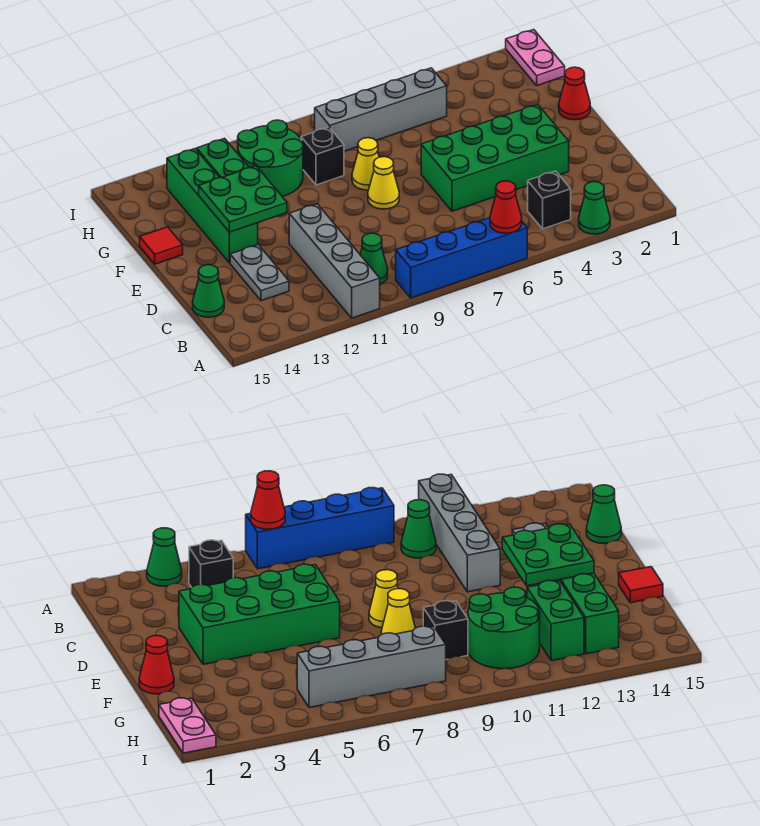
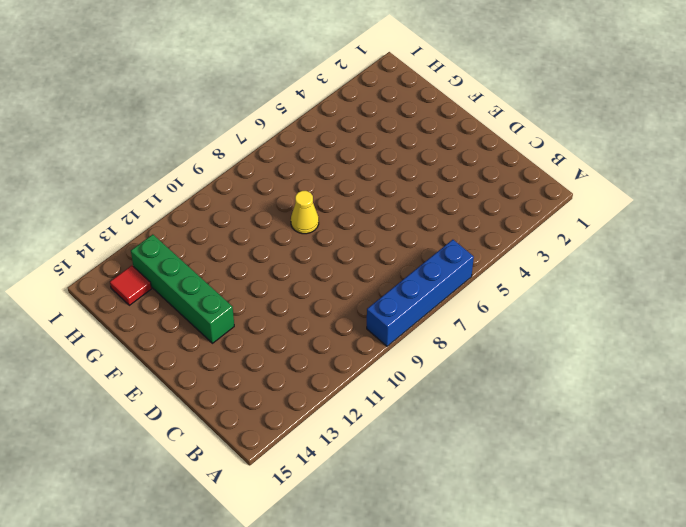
red 1x1 tile [110,266,151,305] -> red 1x1 tile moved to [140,227,183,264]
none -> green 1x1 cone [579,182,610,234]
none -> grey 1x4 brick [289,204,380,318]
none -> black 1x1 brick [528,171,571,229]

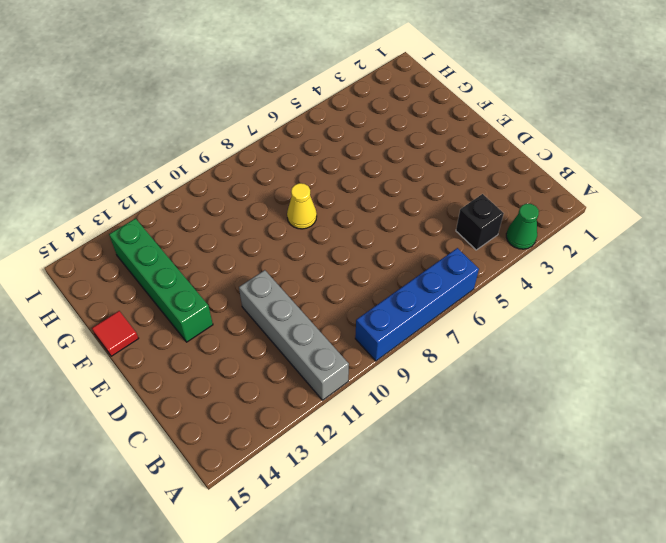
none -> green 1x1 cone [360,233,388,284]
none -> grey 1x2 plate [230,245,289,301]
none -> green 1x1 cone [193,265,224,317]

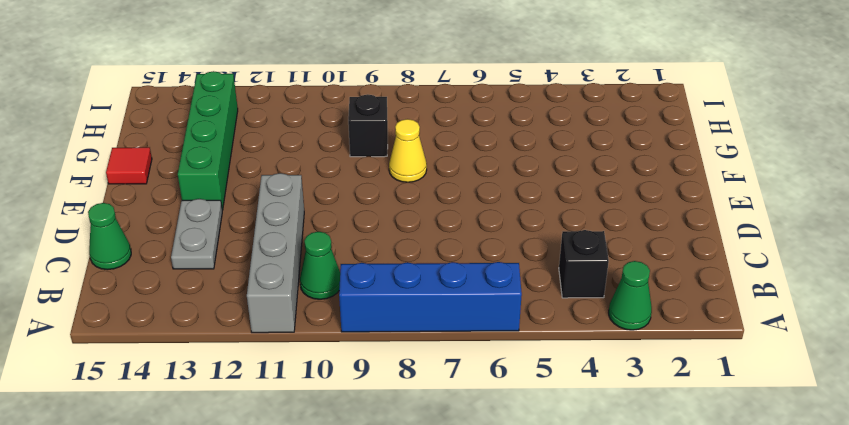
none -> green 2x4 brick [421,104,569,211]
none -> yellow 1x1 cone [368,157,399,209]
none -> red 1x1 cone [559,67,590,120]

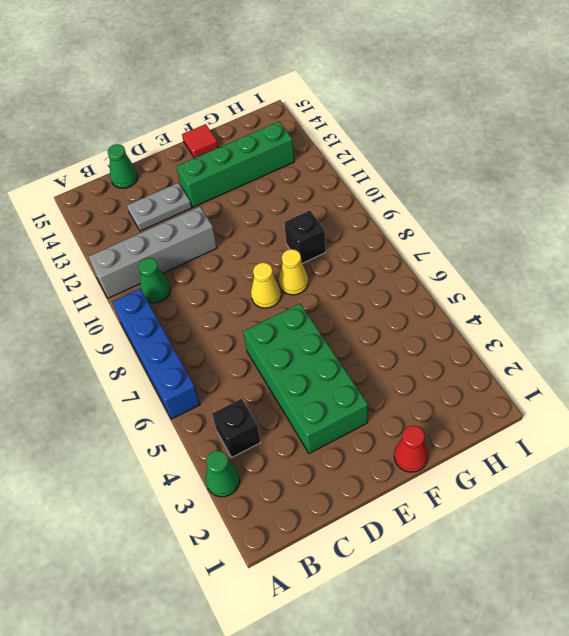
none -> green 2x2 round brick [238,120,303,196]
none -> green 1x2 brick [197,138,249,178]
none -> pink 1x2 plate [506,30,565,85]

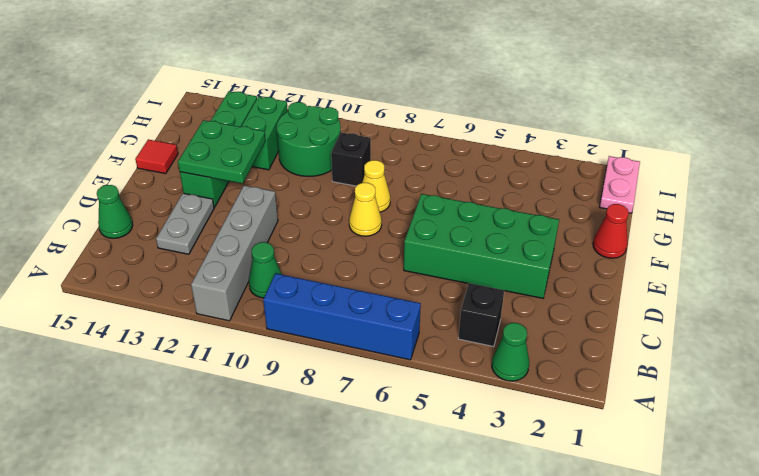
none -> grey 1x4 brick [315,68,447,151]
none -> red 1x1 cone [490,181,522,233]

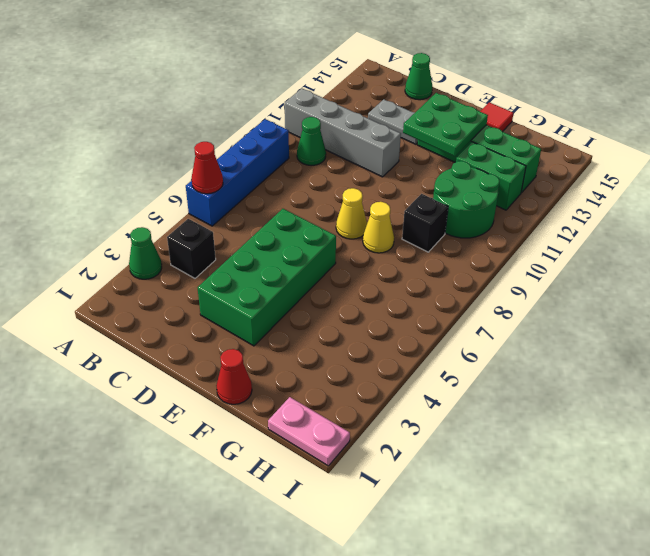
none -> grey 1x4 brick [315,68,447,151]

